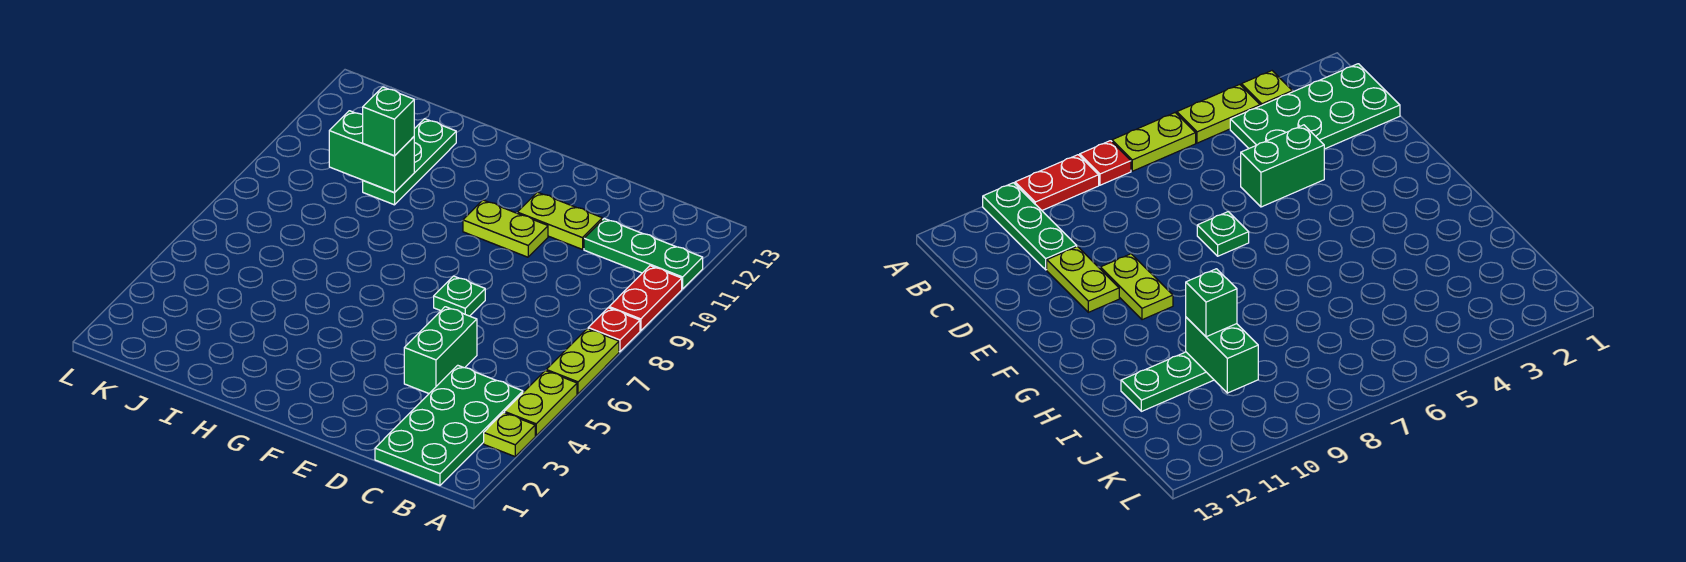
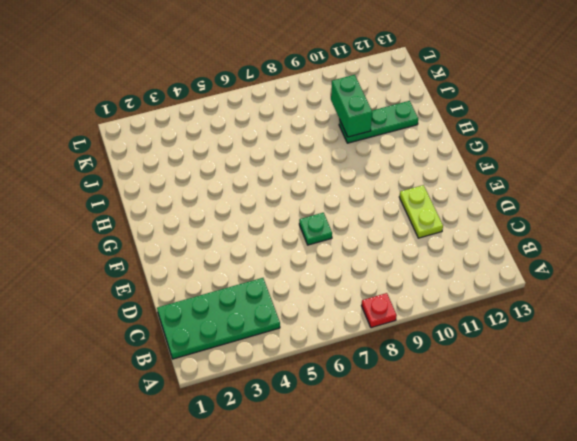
none -> lime 1x1 plate [484,413,535,456]
none -> lime 1x2 plate [505,371,577,436]
none -> lime 1x2 plate [546,329,619,394]

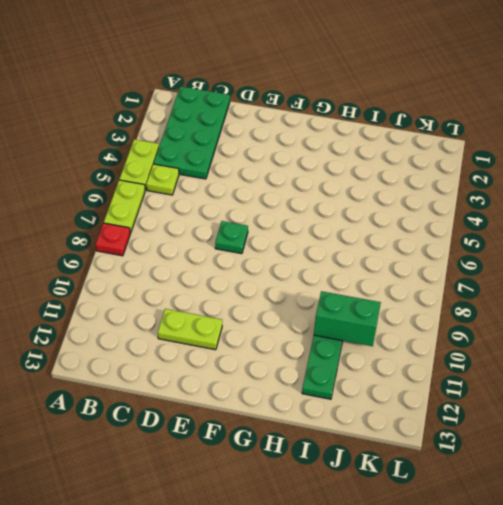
lime 1x1 plate [146,164,179,195] -> lime 1x1 plate moved to [484,413,535,456]
none -> red 1x2 plate [609,266,682,331]
none -> green 1x3 plate [584,219,703,289]
none -> green 1x2 brick [404,307,477,393]

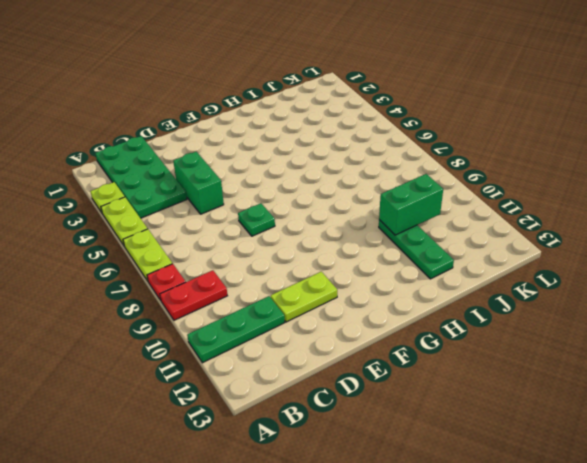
red 1x2 plate [160,270,227,320] -> red 1x2 plate turned to [609,266,682,331]
none -> lime 1x2 plate [463,200,548,257]
none -> green 1x1 brick [363,87,414,156]

